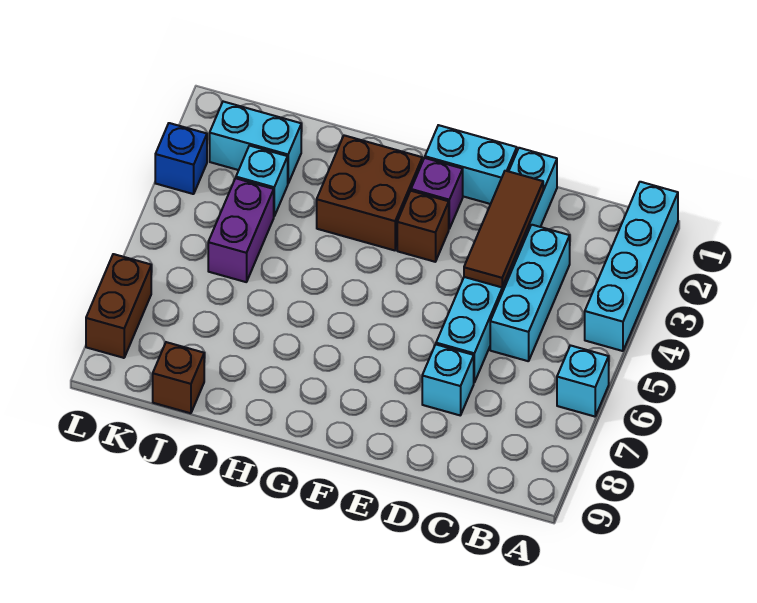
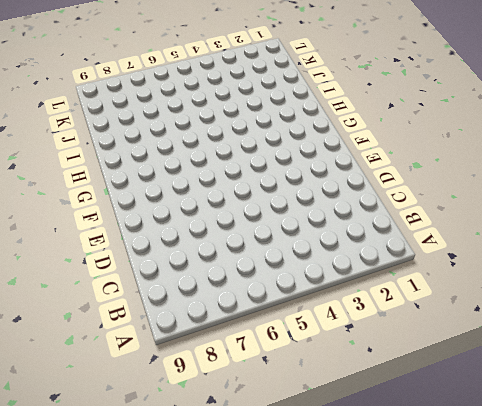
none -> cyan 1x4 brick [585,182,678,351]
none -> cyan 1x1 brick [557,345,609,417]
none -> cyan 1x3 brick [490,225,570,361]

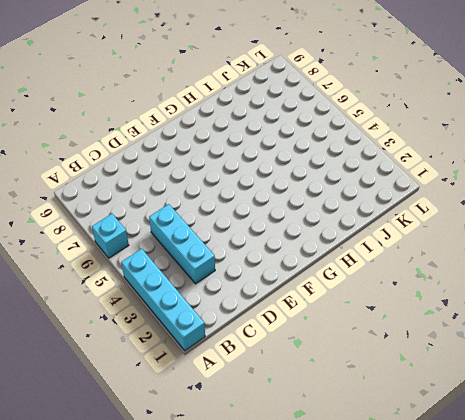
none -> cyan 1x6 brick [436,148,557,382]
none -> cyan 1x1 brick [422,345,474,415]
none -> cyan 1x2 brick [425,125,517,204]

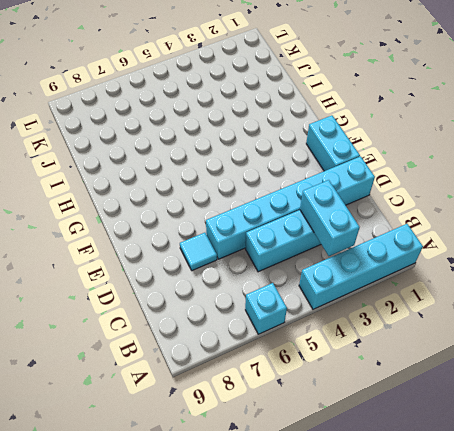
cyan 1x2 brick [300,180,360,256] -> cyan 1x2 brick moved to [210,102,301,183]
cyan 1x1 tile [180,233,217,271] -> cyan 1x1 brick [422,345,474,415]
none -> purple 1x1 brick [411,158,463,229]
none -> brown 1x1 brick [397,191,449,262]
none -> brown 2x2 brick [317,135,422,250]

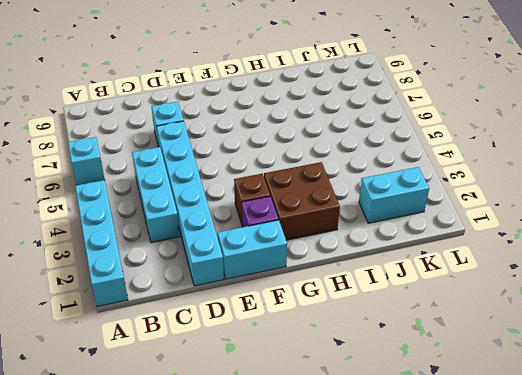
none -> cyan 1x1 brick [236,146,288,216]
none -> purple 1x2 brick [208,178,274,282]
none -> brown 1x1 brick [153,342,204,413]

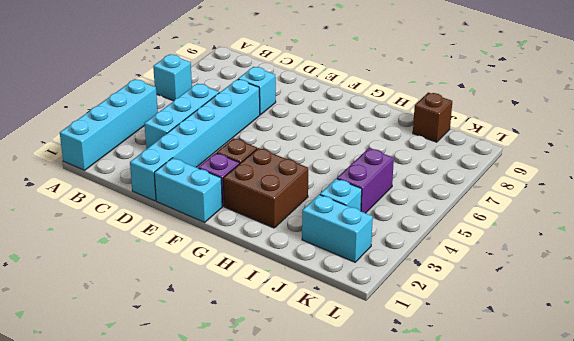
none -> blue 1x1 brick [155,123,207,194]
none -> brown 1x2 brick [86,254,151,358]
none -> brown 1x3 tile [464,171,543,287]

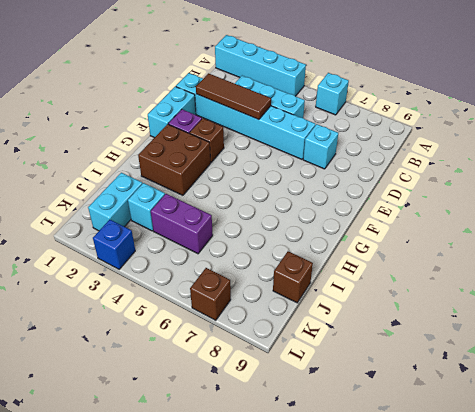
brown 1x1 brick [190,268,231,320] -> brown 1x2 brick [86,254,151,358]

